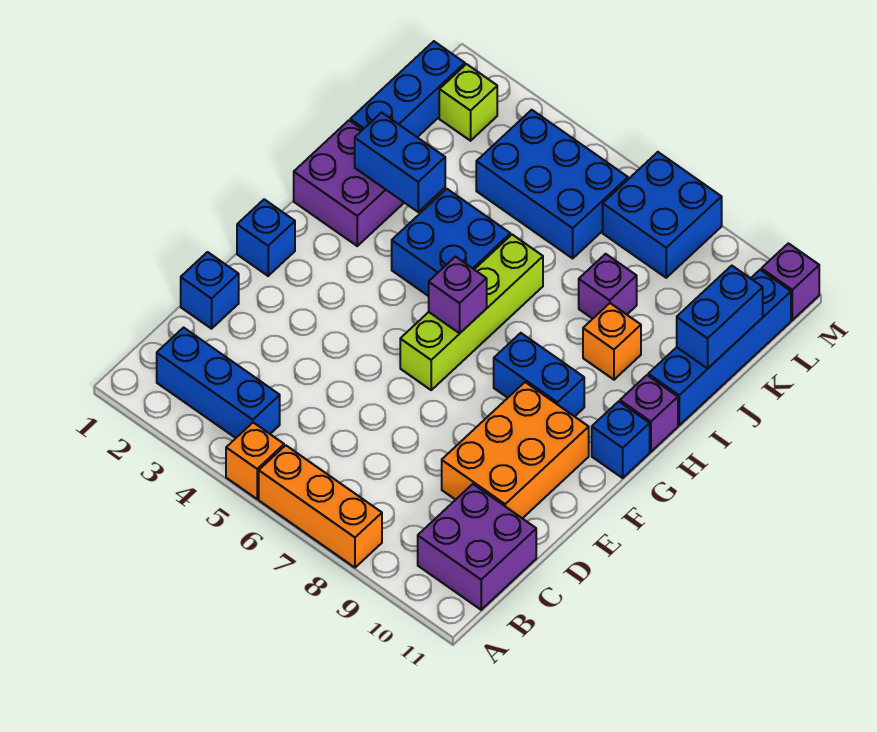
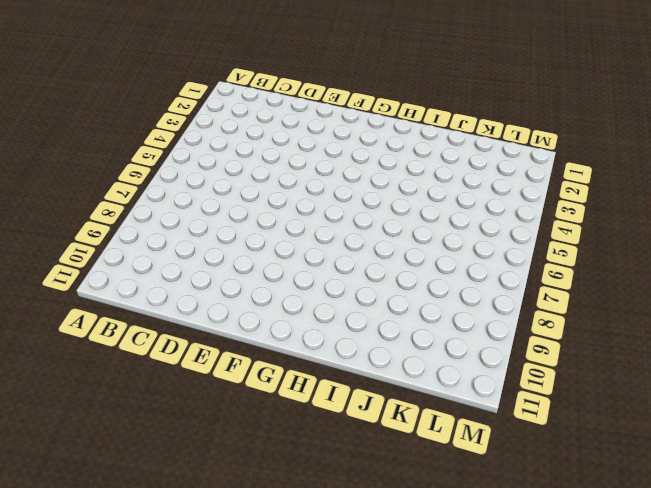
none -> orange 1x1 brick [226,423,284,499]
none -> orange 1x3 brick [259,445,382,568]
none -> blue 1x3 brick [157,328,280,438]

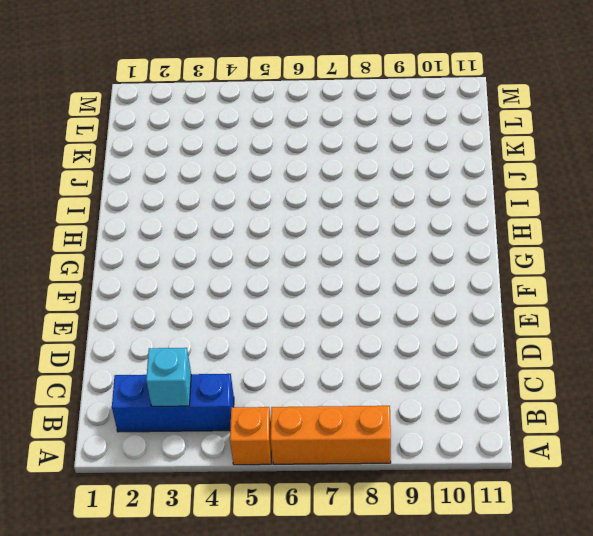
cyan 1x1 brick [146,348,191,406] -> none
none -> purple 2x2 brick [418,484,536,610]
none -> blue 1x1 brick [181,252,239,329]
none -> orange 2x3 brick [442,382,589,518]

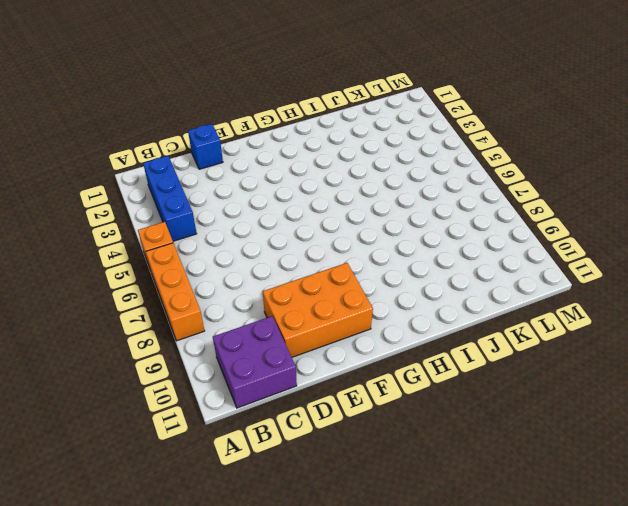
none -> blue 1x1 brick [237,199,295,276]
none -> lime 1x4 brick [400,235,543,390]
none -> blue 1x2 brick [494,333,584,417]

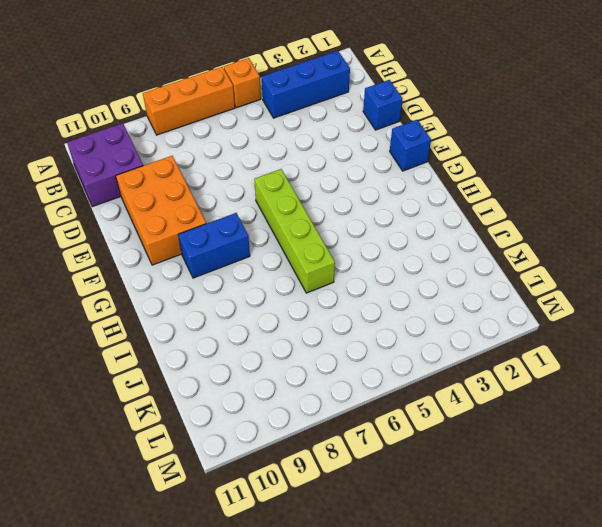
none -> blue 1x1 brick [592,401,650,478]
none -> purple 2x2 brick [294,120,404,246]
none -> blue 2x2 brick [392,189,510,296]

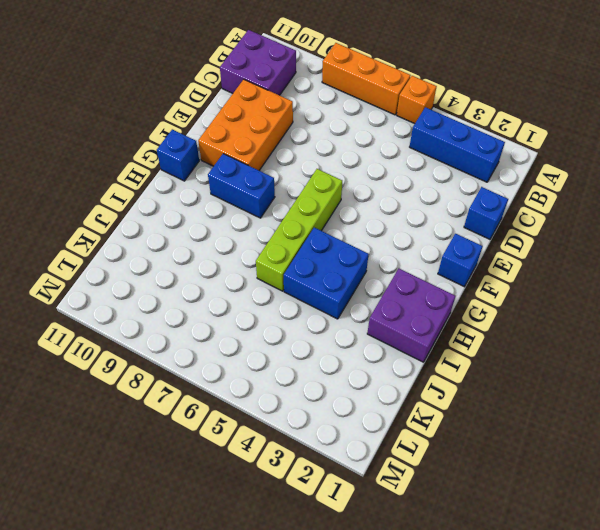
none -> purple 1x1 brick [620,375,678,452]
none -> orange 1x1 brick [583,303,641,380]
none -> blue 1x4 brick [648,270,791,425]

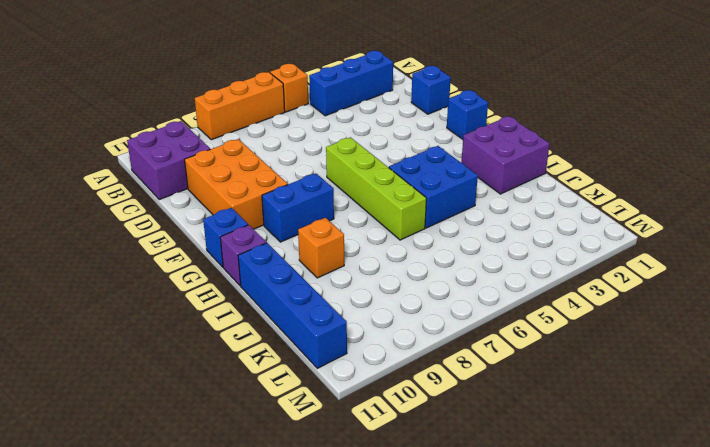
none -> blue 1x3 brick [350,41,465,137]
none -> purple 1x1 brick [579,254,637,319]
none -> blue 2x3 brick [476,110,628,258]

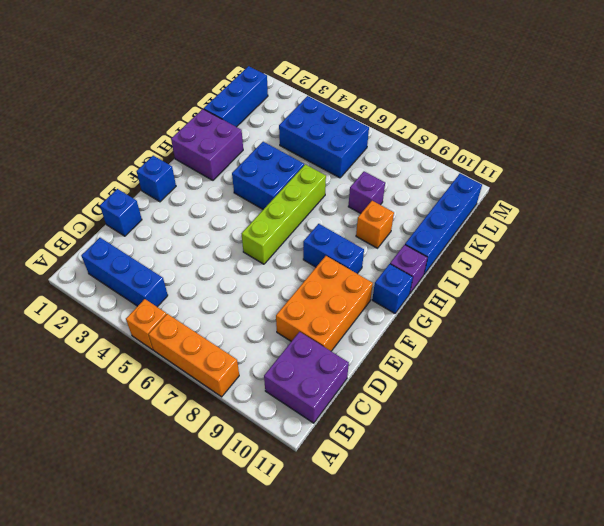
none -> lime 1x1 brick [439,64,497,141]
none -> blue 2x2 brick [603,152,722,278]
none -> purple 1x1 brick [761,243,819,320]

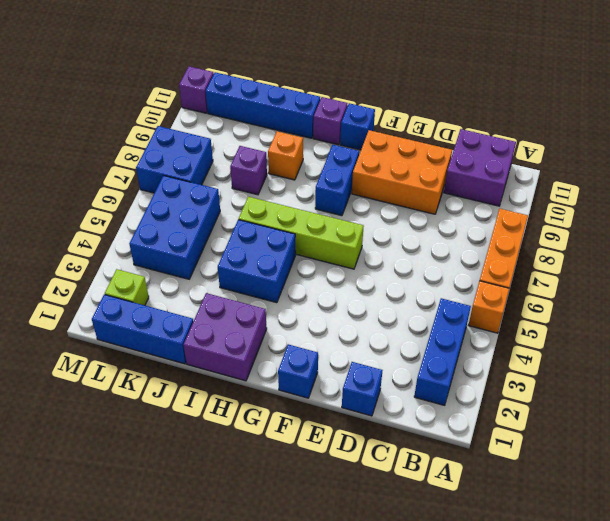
none -> purple 1x1 brick [429,257,487,333]
none -> blue 1x2 brick [355,113,445,212]
none -> blue 1x2 brick [677,266,763,369]

